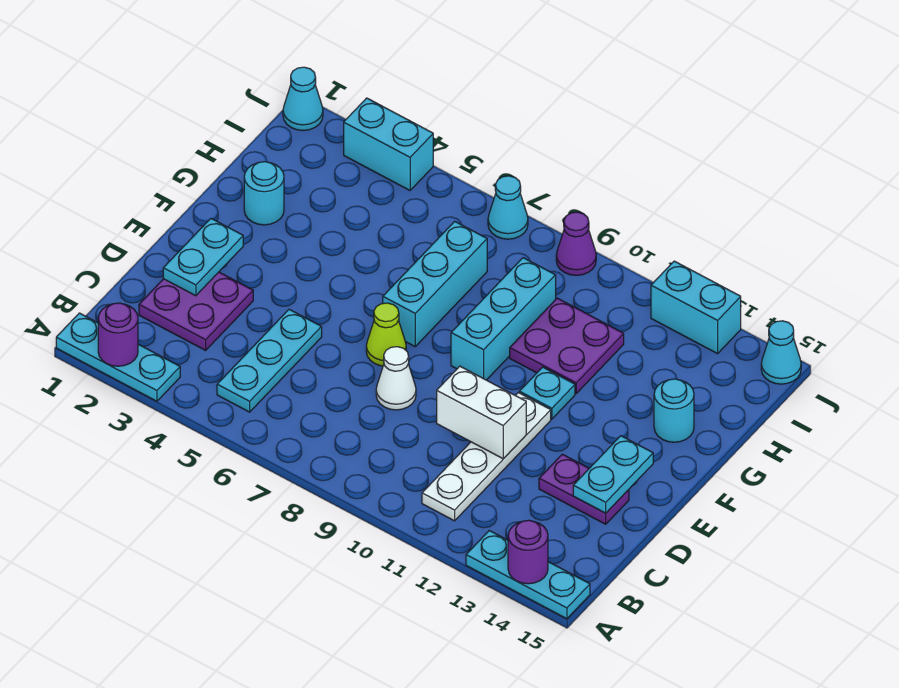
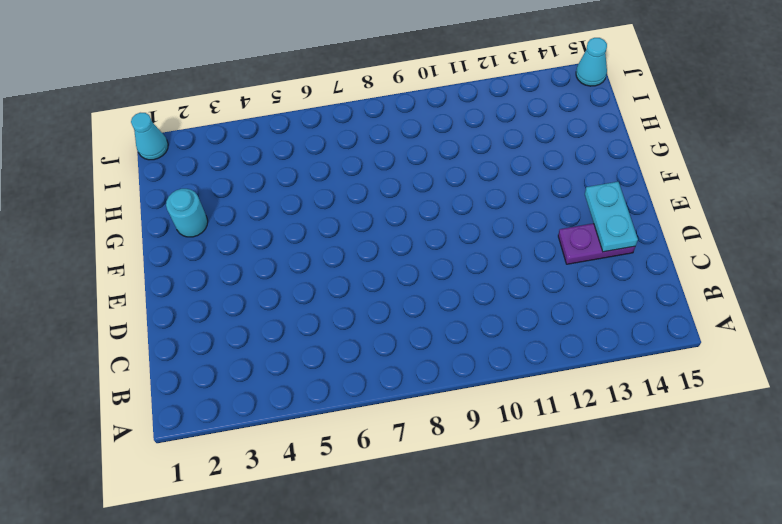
none -> cyan 1x3 plate [56,313,180,401]
none -> cyan 1x3 plate [466,531,590,619]
none -> cyan 1x3 plate [217,309,322,412]

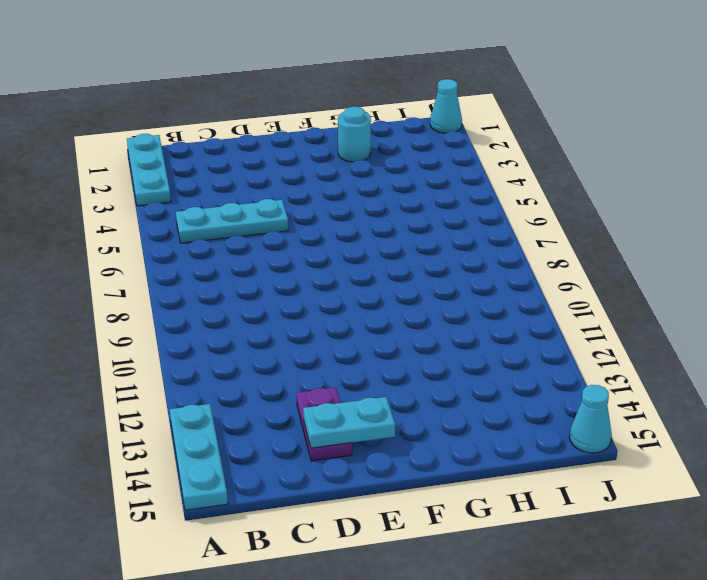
none -> white 1x4 plate [422,393,551,521]
none -> purple 2x2 plate [139,272,253,350]
none -> white 1x1 cone [376,347,416,410]

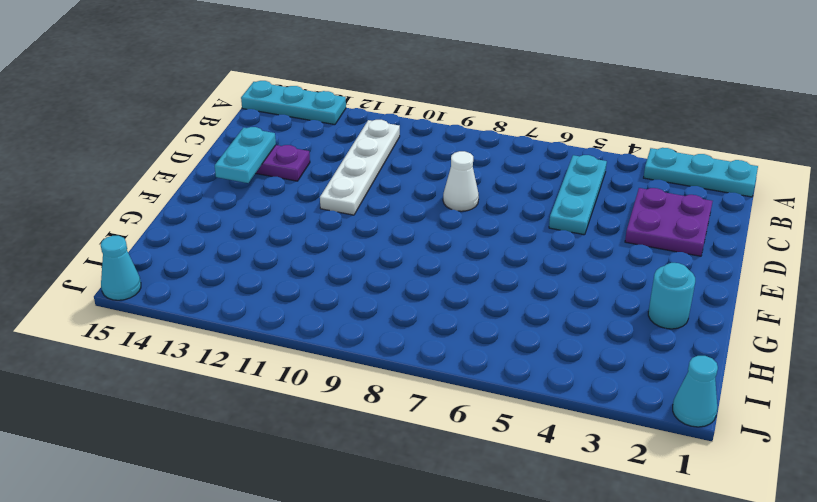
none -> lime 1x1 cone [366,303,406,366]
none -> cyan 1x3 brick [383,221,487,346]
none -> cyan 1x3 brick [451,258,556,380]

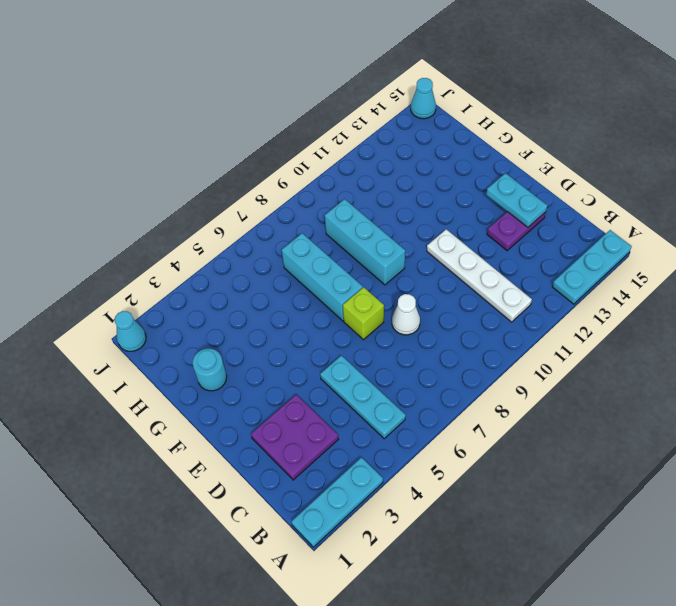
lime 1x1 brick [343,287,384,340] -> lime 1x1 cone [366,303,406,366]
none -> cyan 1x1 plate [519,367,575,419]
none -> purple 2x2 plate [510,298,624,393]
none -> cyan 1x1 round brick [654,379,694,442]

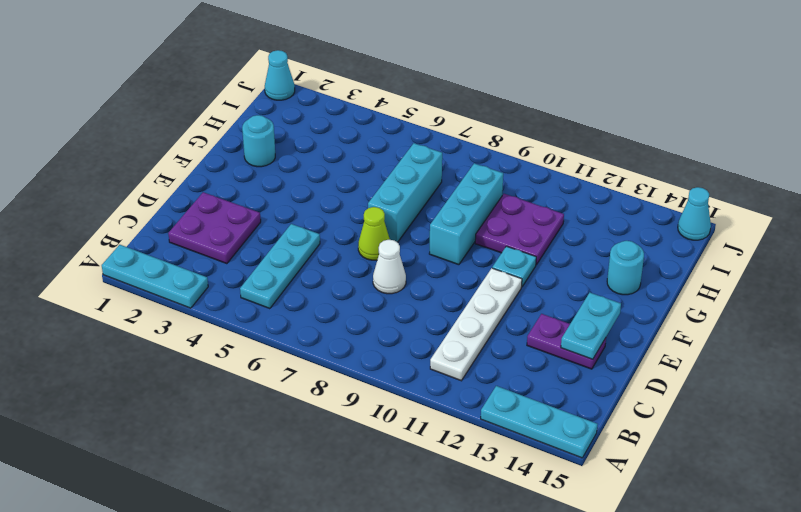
none -> cyan 1x2 brick [344,98,433,190]
none -> cyan 1x1 cone [488,176,528,239]
none -> purple 1x1 cone [556,212,596,275]

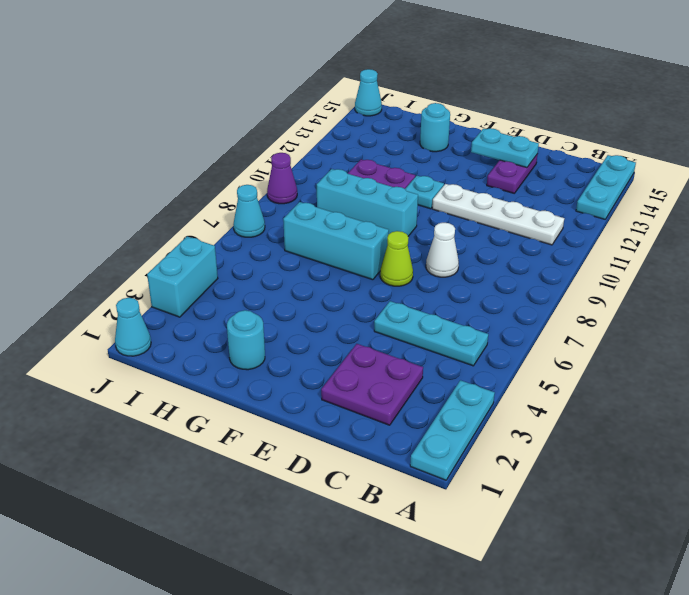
none -> cyan 1x2 brick [651,261,741,354]
none -> purple 1x1 round brick [98,303,138,366]
none -> purple 1x1 round brick [508,520,548,584]

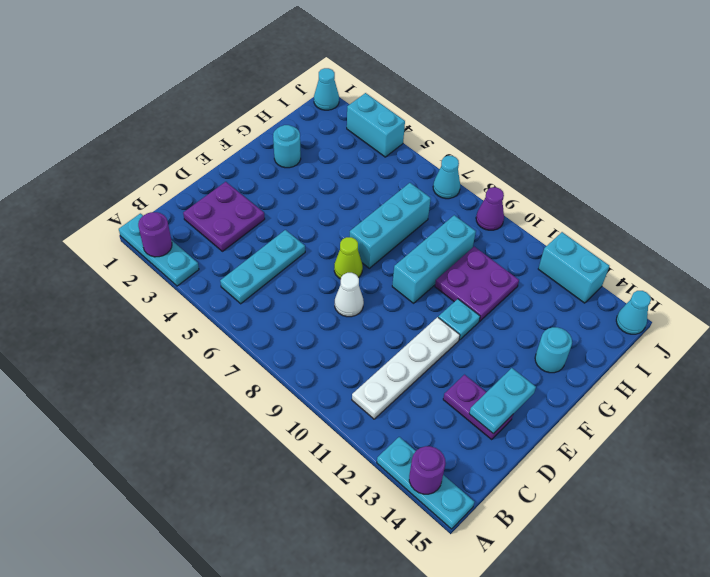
none -> cyan 1x2 plate [163,219,243,296]
none -> white 1x2 brick [437,366,526,459]

